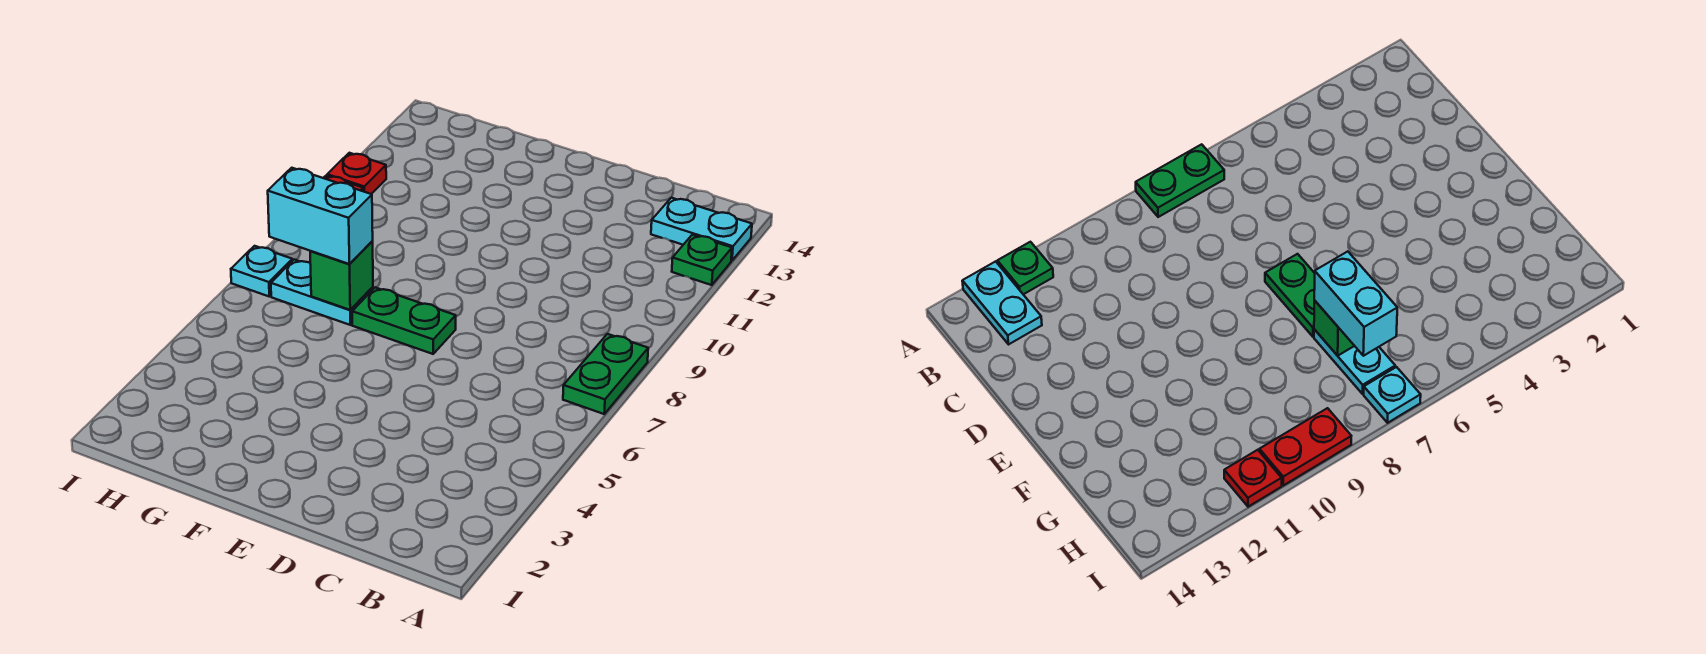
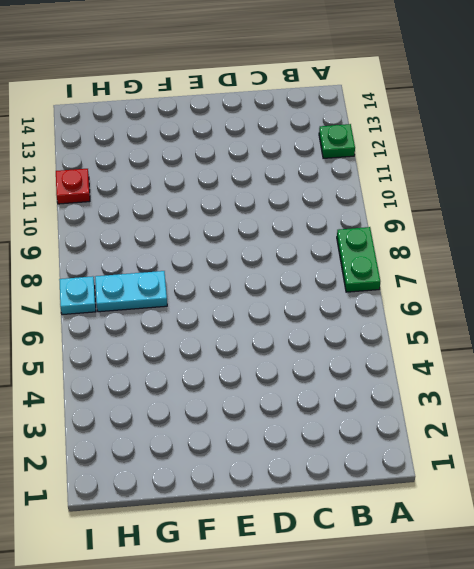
none -> cyan 1x2 plate [651,198,752,261]
none -> green 1x2 plate [352,287,456,354]

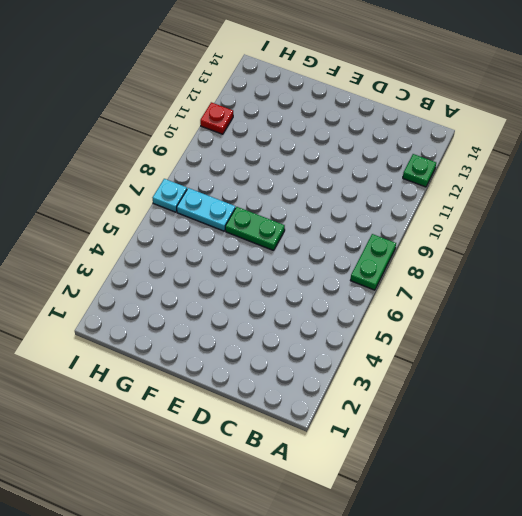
none -> cyan 1x2 plate [651,198,752,261]
none -> red 1x2 plate [1259,408,1351,485]

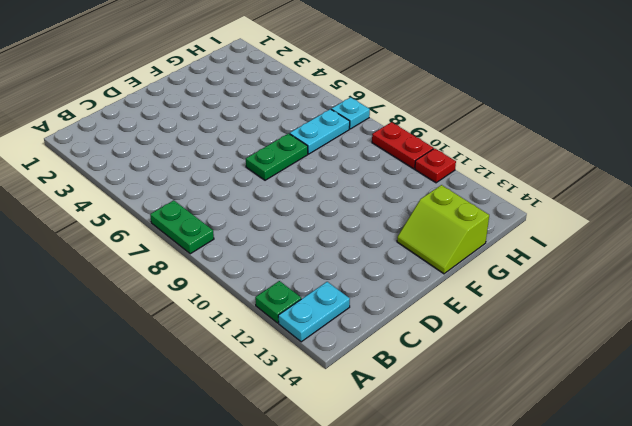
lime 2x2 slope [397,185,489,274] -> none
none -> green 1x1 brick [310,241,373,310]
none -> cyan 1x2 brick [268,168,373,264]

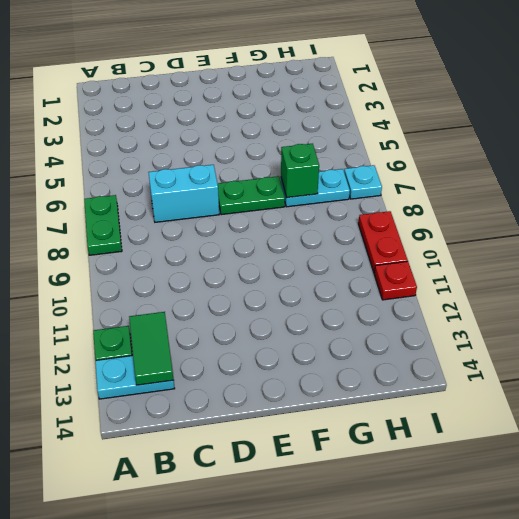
green 1x2 tile [129,312,174,385] -> none
cyan 1x2 brick [148,165,219,222] -> cyan 1x2 brick moved to [268,168,373,264]

